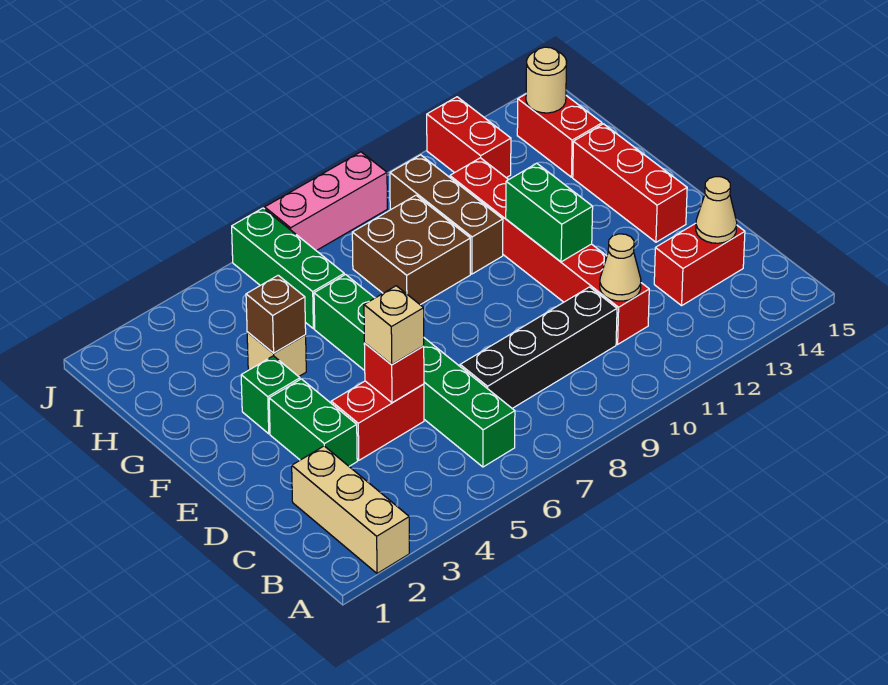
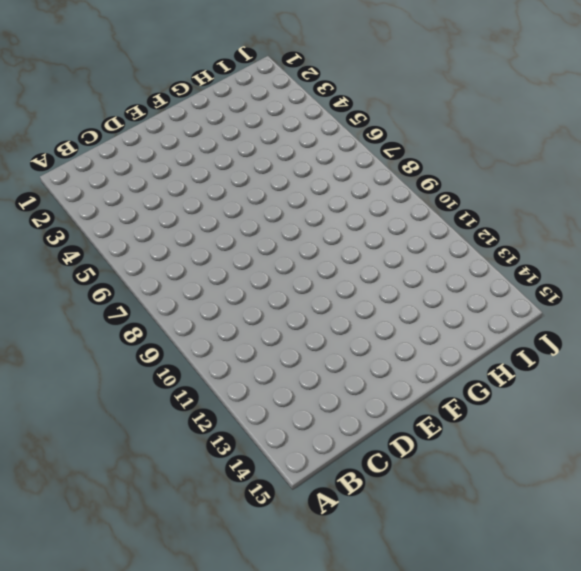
none -> tan 1x3 brick [292,446,409,573]
none -> green 1x6 brick [314,275,515,467]
none -> black 1x4 brick [460,287,617,409]

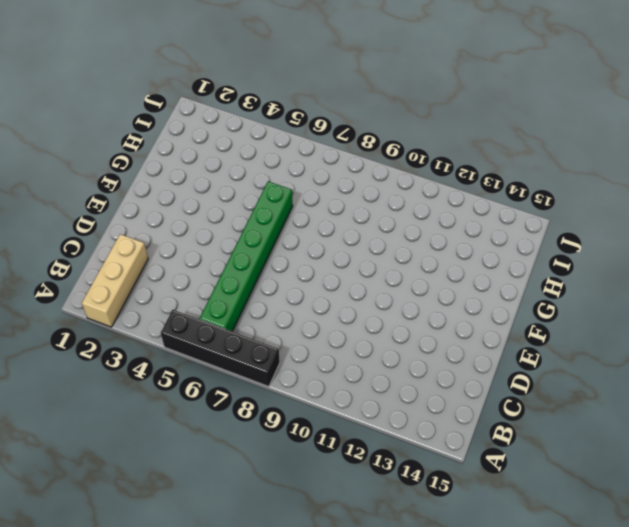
black 1x4 brick [161,310,280,387] -> black 1x4 brick moved to [460,287,617,409]
none -> red 1x6 brick [450,158,649,344]
none -> red 1x2 brick [654,223,745,306]
none -> green 1x2 brick [269,379,357,466]

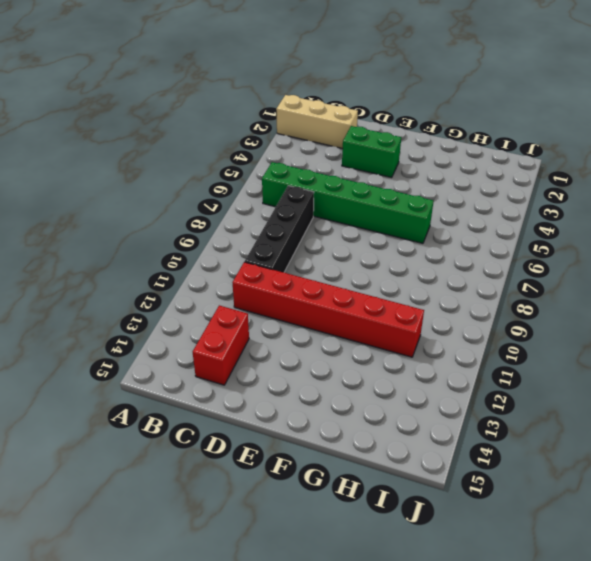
none -> red 1x2 brick [331,381,424,460]
none -> red 1x3 brick [573,124,687,242]
none -> green 1x1 brick [241,356,300,434]

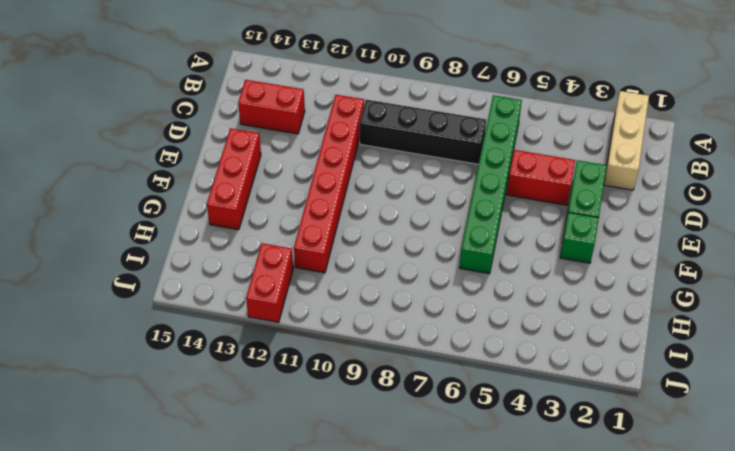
none -> tan 1x1 brick [247,332,306,376]
none -> brown 2x2 brick [352,195,470,305]
none -> brown 1x3 brick [390,155,503,274]

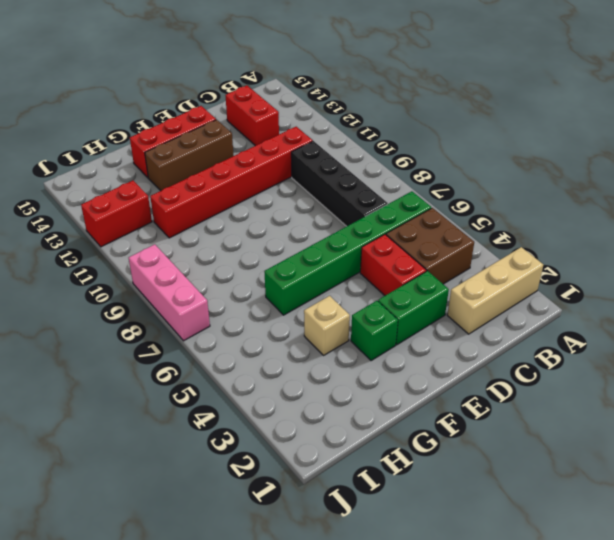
brown 2x2 brick [386,208,474,284] -> brown 2x2 brick moved to [352,195,470,305]
brown 1x3 brick [145,120,234,191] -> brown 1x3 brick moved to [390,155,503,274]
none -> green 1x3 brick [232,208,344,329]
none -> red 1x2 brick [517,94,602,177]
none -> tan 1x1 cone [600,234,641,301]

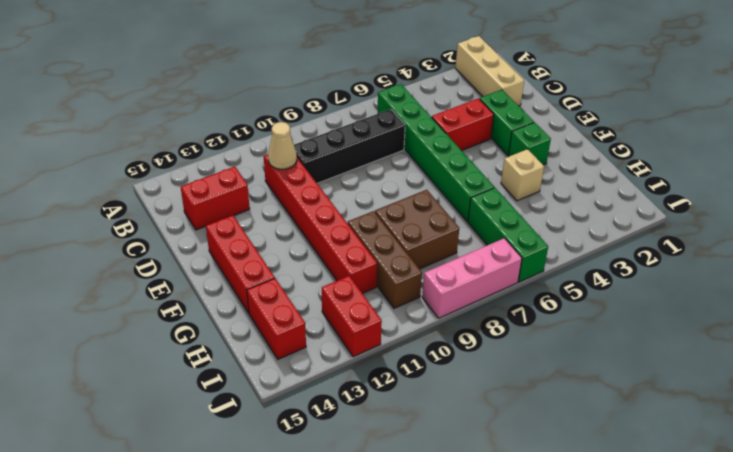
none -> tan 1x1 cone [696,177,737,243]
none -> red 1x1 brick [364,343,424,403]
none -> green 1x2 brick [506,163,593,262]

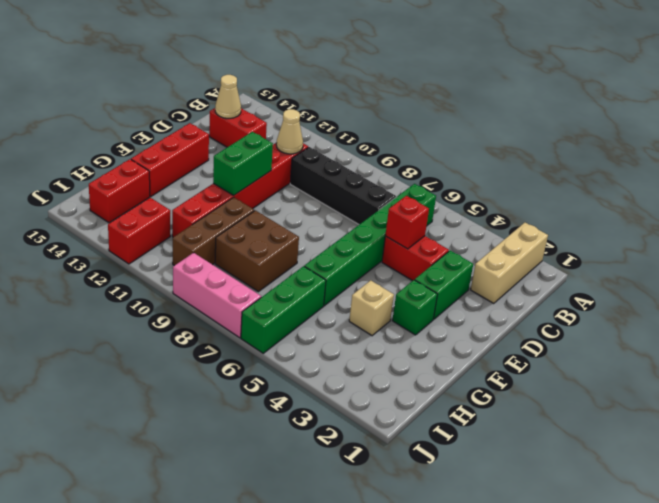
none -> brown 1x1 brick [246,275,306,353]
none -> tan 1x1 round brick [526,47,567,113]
none -> tan 1x1 brick [364,286,424,365]

